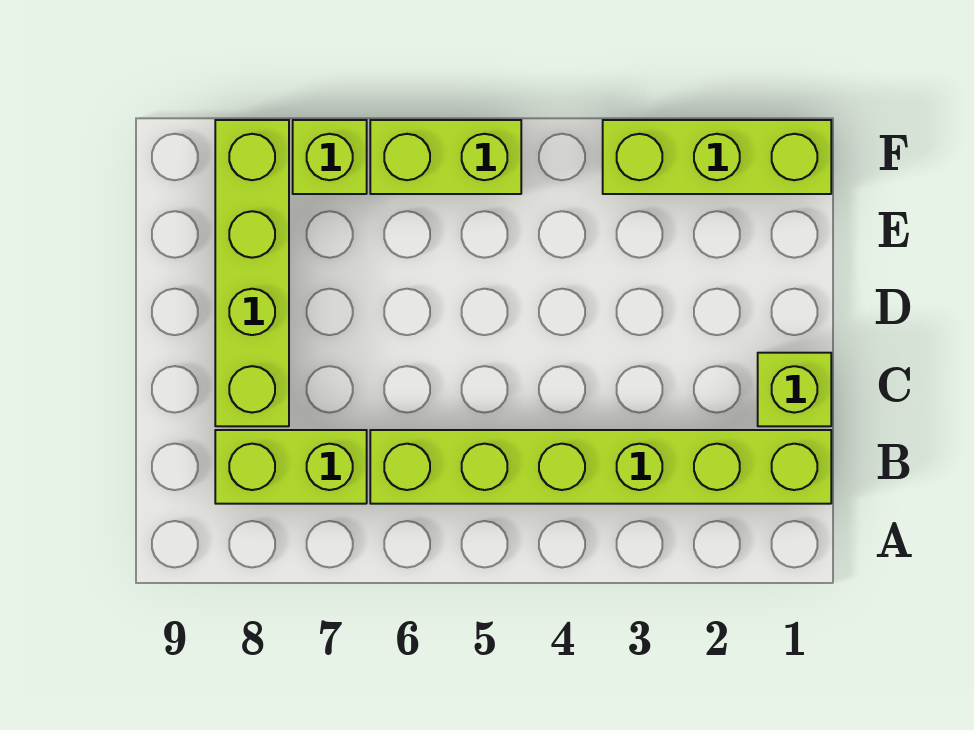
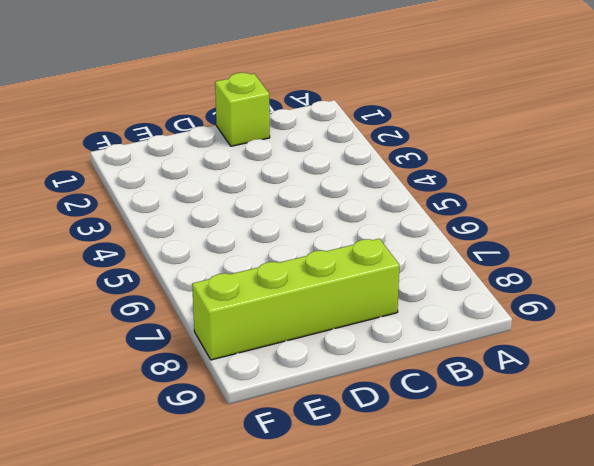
none -> lime 1x6 brick [370,430,831,504]
none -> lime 1x2 brick [215,430,367,504]

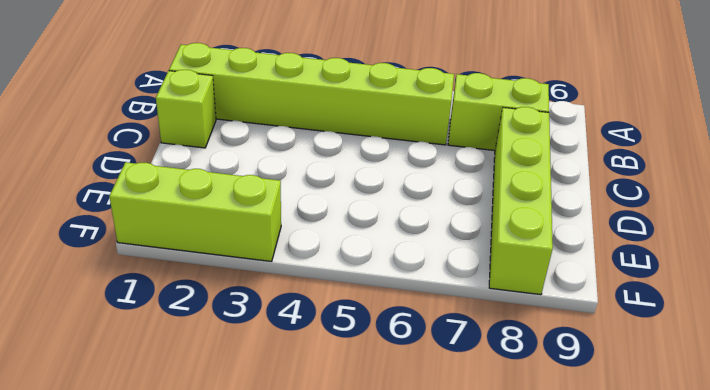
none -> lime 1x2 brick [370,120,521,194]
none -> lime 1x1 brick [293,120,367,194]

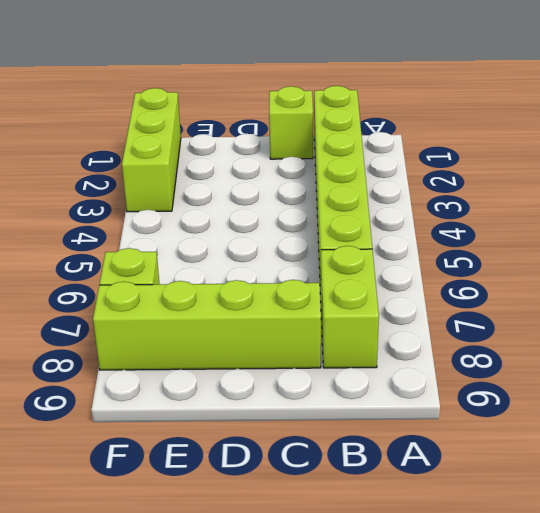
none -> lime 1x2 brick [370,120,521,194]

